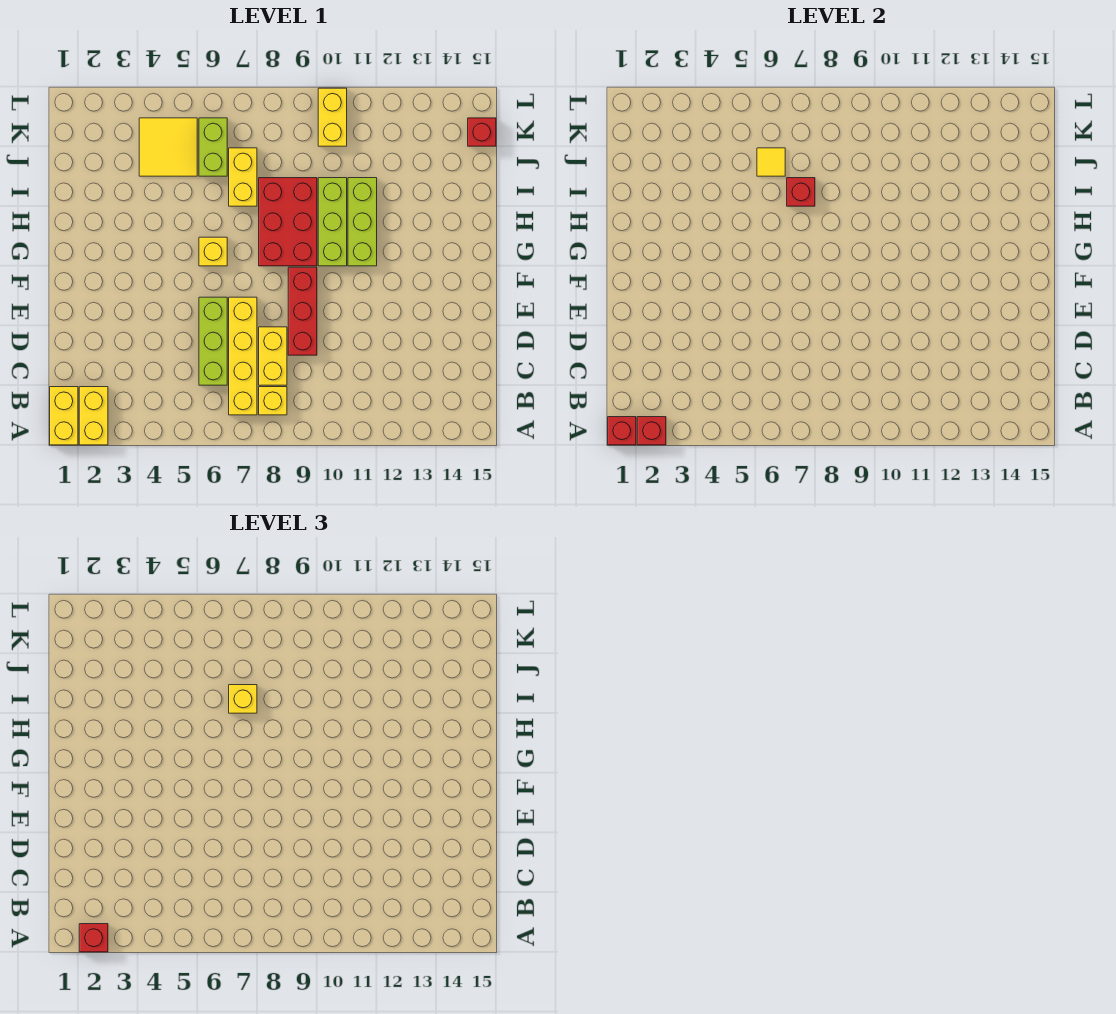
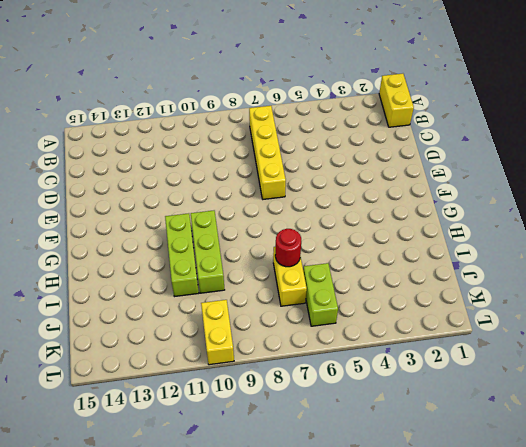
red 1x1 round brick [275,229,301,267] -> red 1x1 brick [787,178,815,206]
none -> yellow 1x2 brick [79,387,108,445]
none -> yellow 1x1 brick [259,387,287,415]
none -> lime 1x3 brick [199,297,227,385]

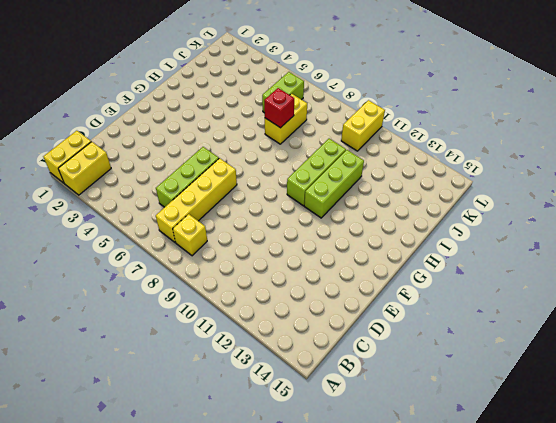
none -> yellow 1x2 brick [259,327,287,385]
none -> red 1x3 brick [288,267,317,355]
none -> yellow 1x1 brick [199,237,227,266]

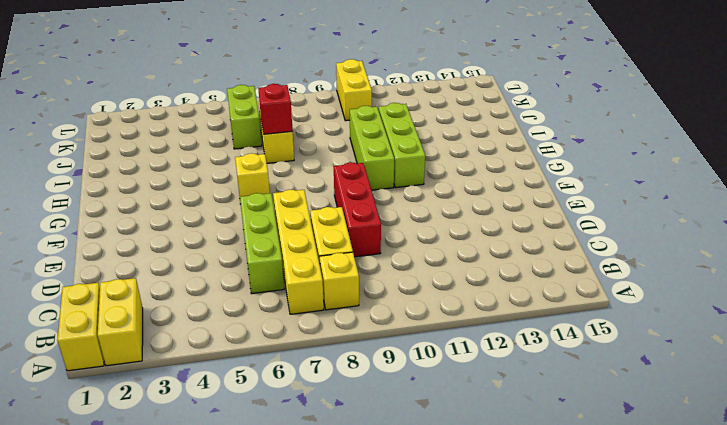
none -> red 2x3 brick [259,178,317,266]
none -> yellow 2x2 tile [139,118,197,176]
none -> red 1x1 brick [468,118,496,146]

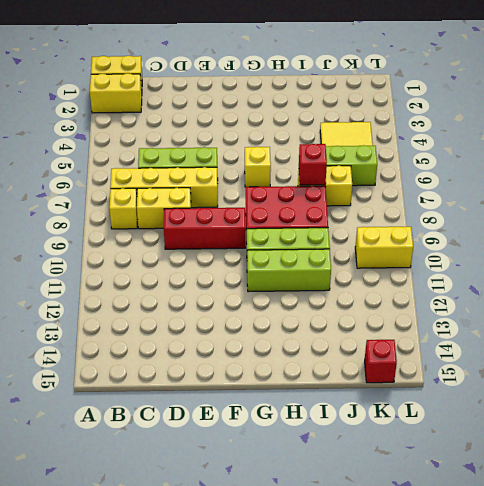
none -> red 1x1 brick [608,417,636,445]
none -> red 1x1 brick [637,417,666,445]
none -> yellow 1x1 tile [757,148,785,176]

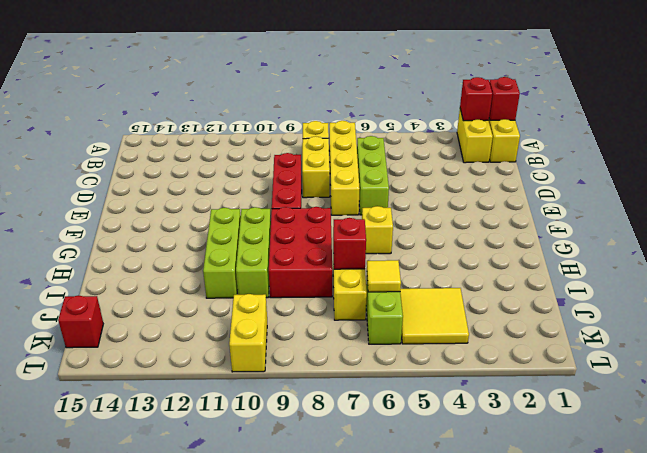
none -> red 1x1 brick [79,924,108,952]
none -> yellow 1x1 brick [229,685,257,713]

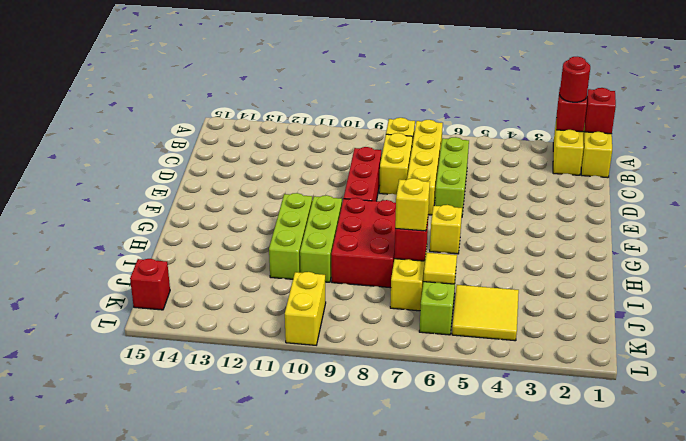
red 1x1 round brick [560,57,590,102] -> red 1x1 brick [79,924,108,952]

